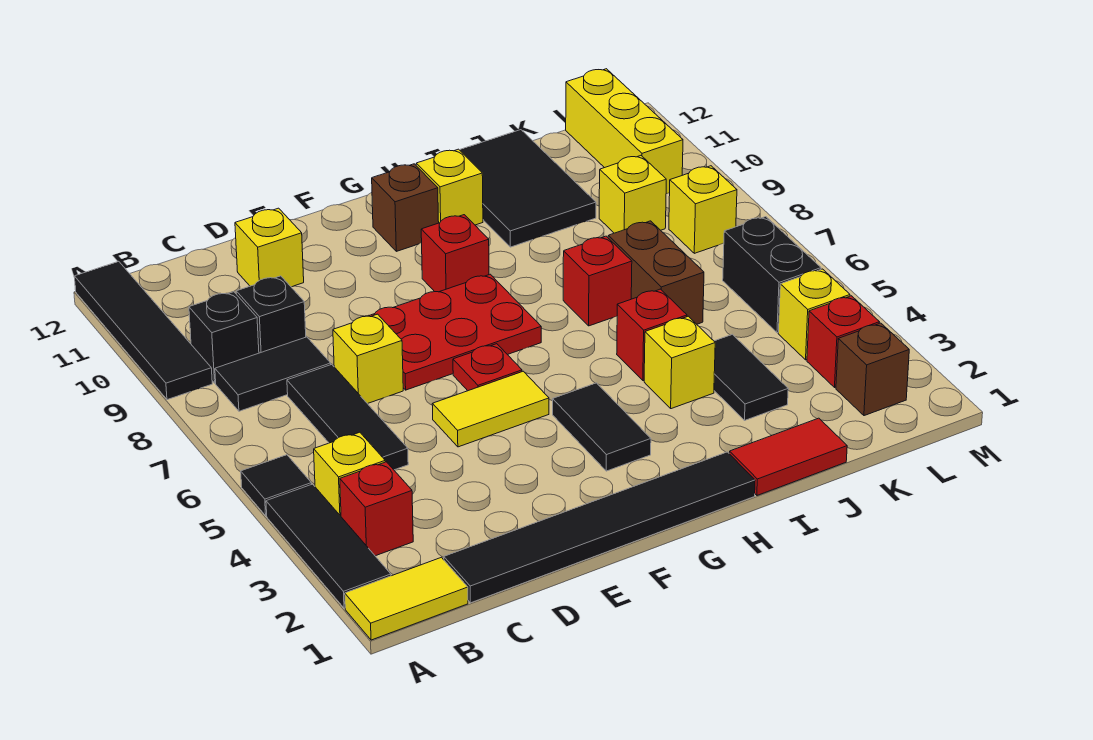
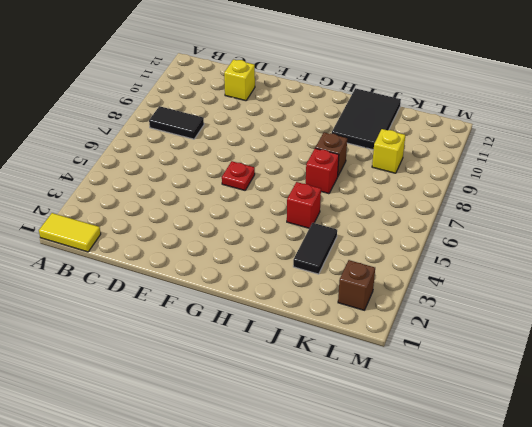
brown 1x1 brick [316,132,347,176] -> brown 1x1 brick moved to [372,164,439,251]
none -> black 1x3 tile [266,484,391,608]
none -> black 1x1 tile [241,455,311,516]
none -> black 1x4 tile [74,261,212,400]
none -> red 1x1 brick [340,462,413,556]

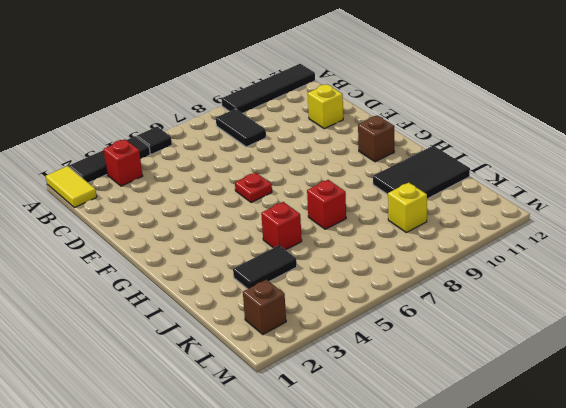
none -> yellow 1x1 brick [314,432,385,516]
none -> black 1x1 brick [189,292,259,383]
none -> black 1x6 tile [444,452,755,603]
none -> black 1x3 tile [287,365,408,470]

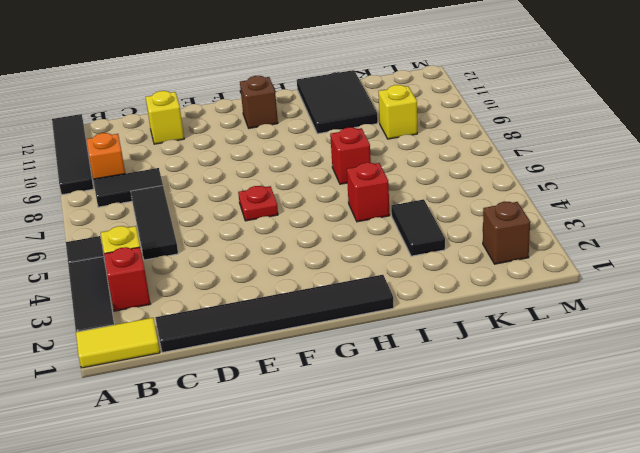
orange 1x1 brick [86,133,125,179] -> black 1x1 brick [189,292,259,383]
none -> black 1x1 brick [236,276,306,353]
none -> yellow 1x1 brick [333,314,403,404]
none -> yellow 1x2 tile [432,371,549,447]
none -> red 2x3 plate [369,274,541,390]

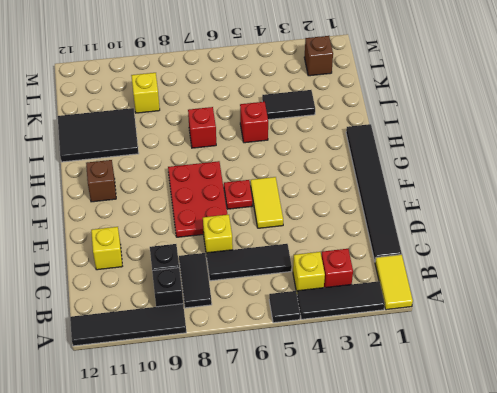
none -> black 1x2 tile [553,383,651,471]
none -> red 1x1 brick [421,215,489,292]
none -> yellow 1x1 brick [416,149,483,225]
none -> red 1x2 tile [729,418,847,495]

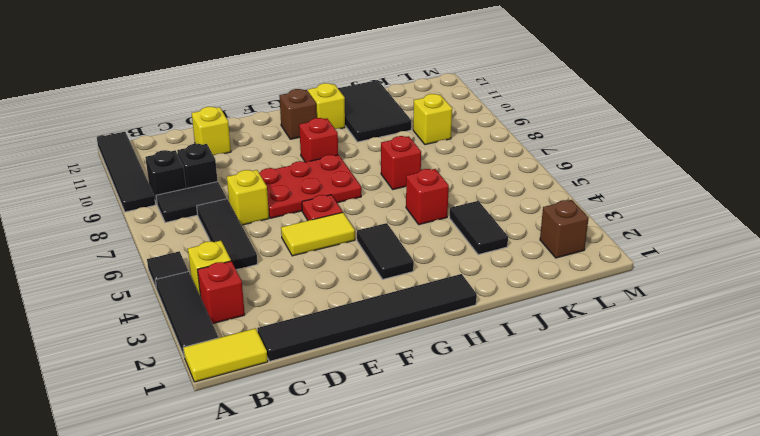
none -> red 1x2 tile [729,418,847,495]
none -> yellow 1x1 brick [644,316,715,409]
none -> brown 1x2 brick [608,221,704,324]
none -> red 1x1 brick [807,296,879,387]

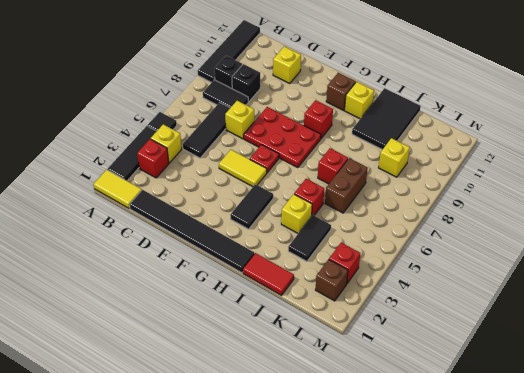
none -> yellow 1x1 brick [778,269,850,360]
none -> black 1x2 brick [723,217,821,333]
none -> yellow 1x1 brick [669,166,737,253]
none -> yellow 1x3 brick [566,69,683,194]

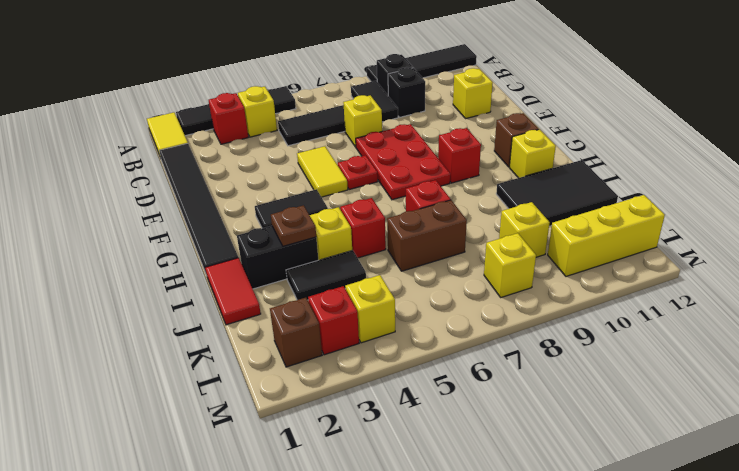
black 1x2 brick [237,226,318,289] -> black 1x2 brick moved to [723,217,821,333]
brown 1x1 plate [271,205,316,246] -> none

